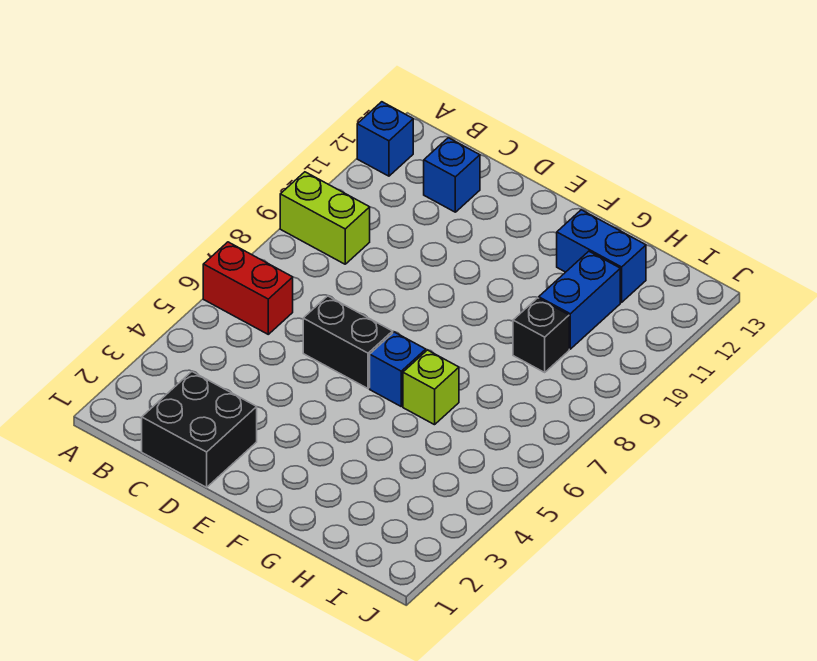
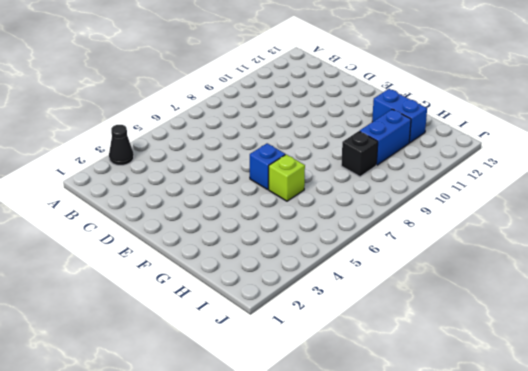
black 1x1 cone [109,125,134,165] -> none
none -> red 1x2 brick [203,242,293,334]
none -> lime 1x2 brick [280,172,370,264]

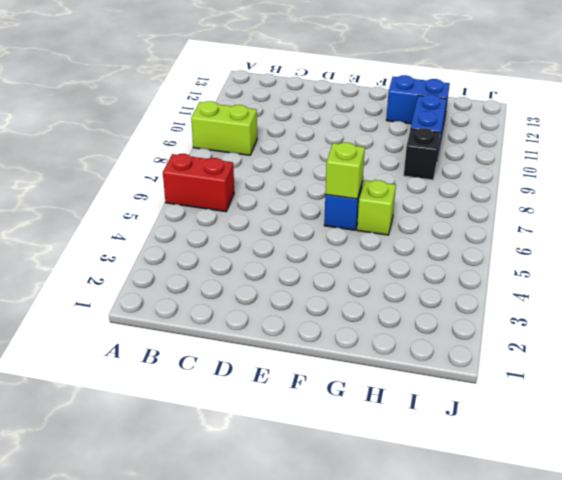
lime 1x1 brick [325,143,365,199] -> none
none -> blue 1x1 brick [357,102,413,176]
none -> black 2x2 brick [142,372,257,487]

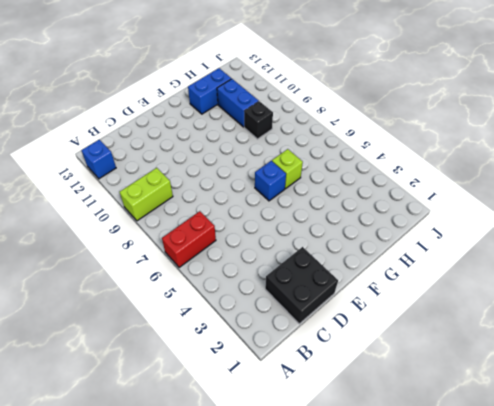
none -> blue 1x1 brick [424,138,480,212]
none -> black 1x2 brick [303,296,393,388]

